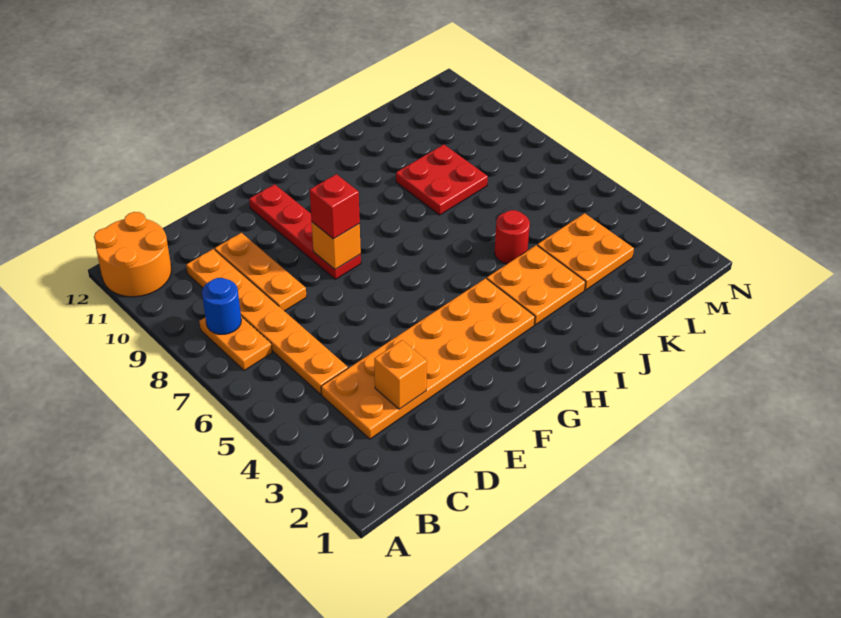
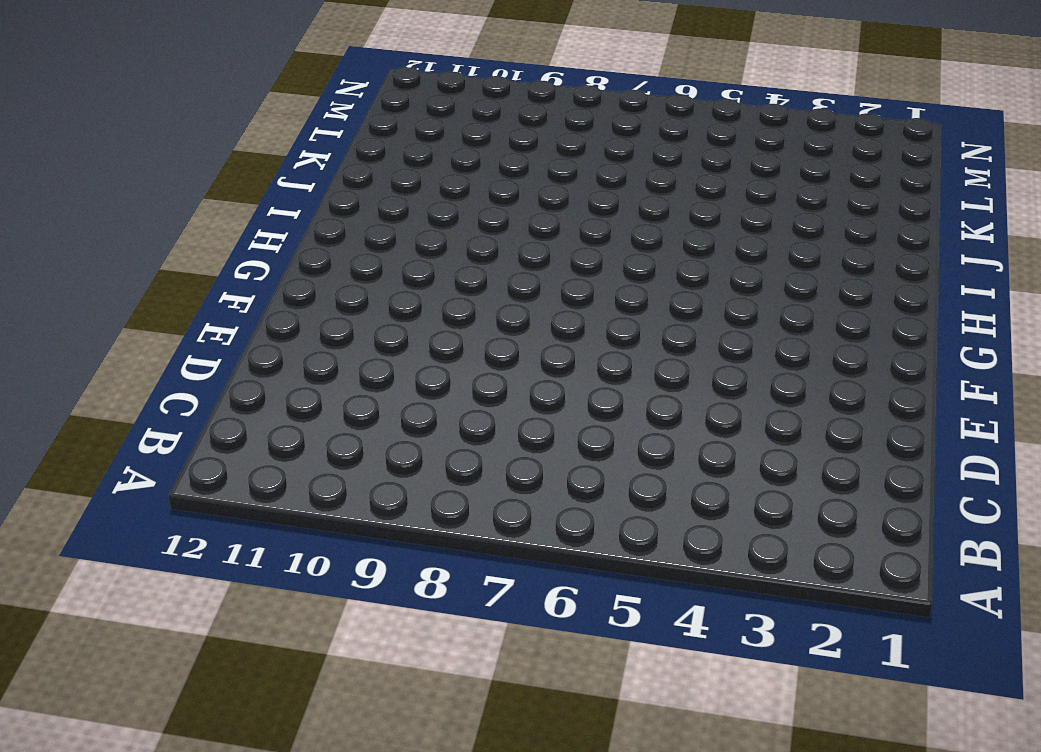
none -> orange 2x2 round brick [94,212,171,297]
none -> orange 1x2 plate [199,317,272,370]
none -> orange 2x6 plate [321,278,535,439]

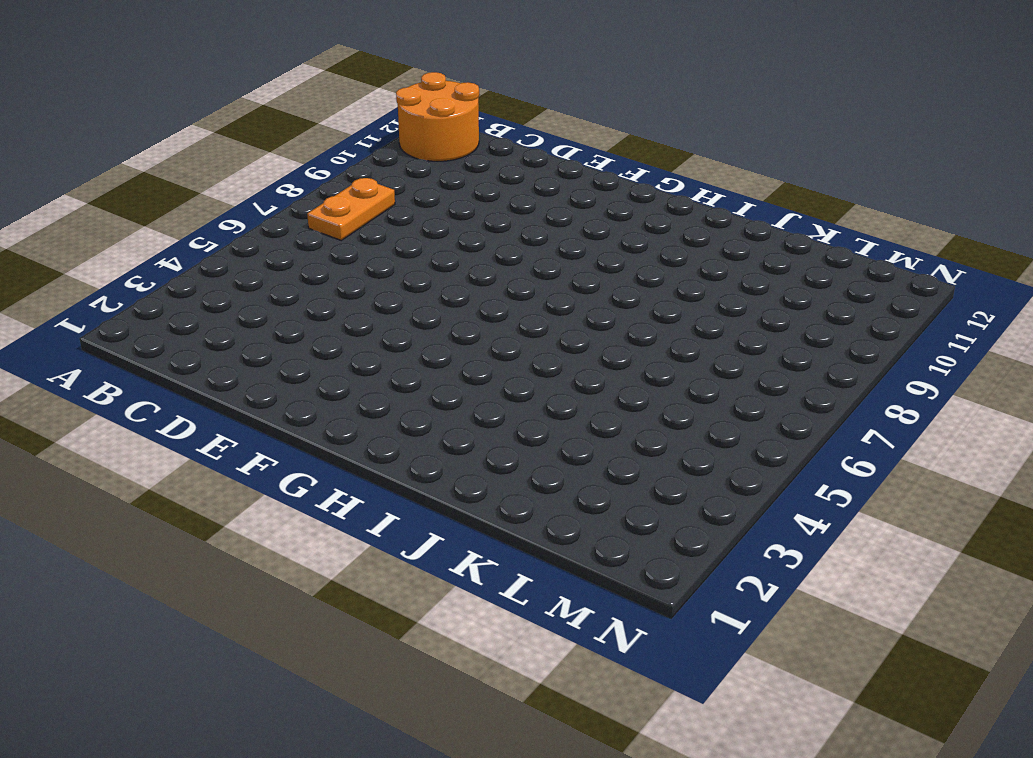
none -> orange 2x6 plate [321,278,535,439]
none -> orange 1x6 plate [186,249,348,394]
none -> orange 1x3 plate [215,233,306,311]

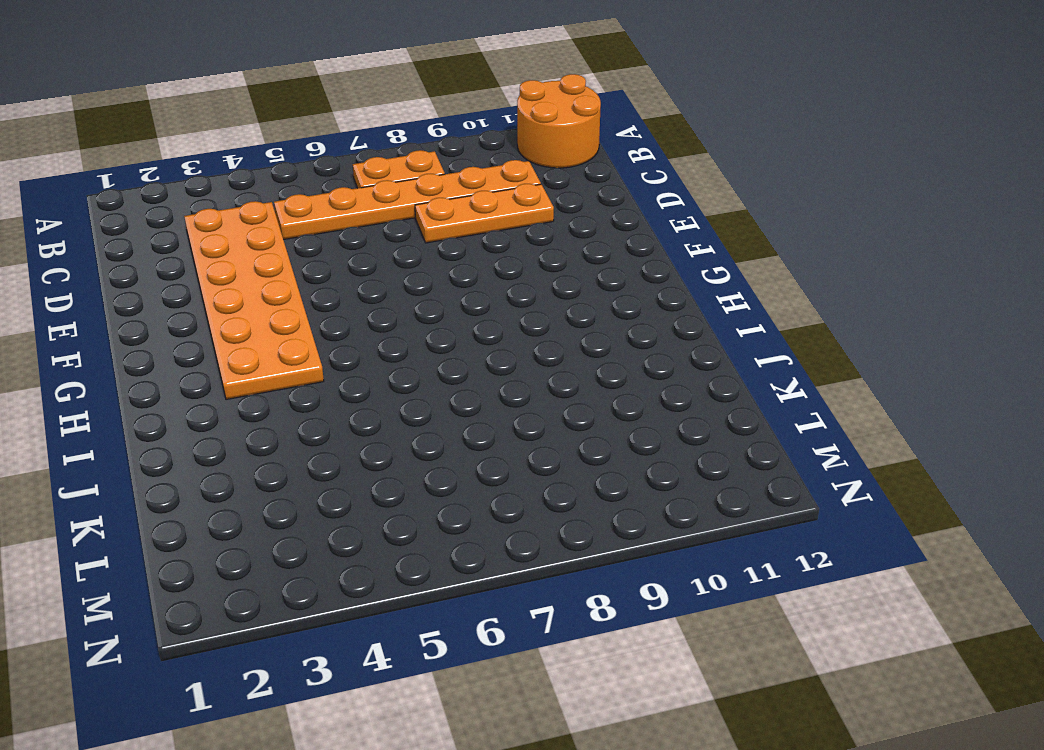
none -> red 1x4 plate [249,184,361,279]
none -> orange 2x2 plate [487,245,585,325]
none -> red 1x1 round brick [494,210,530,264]

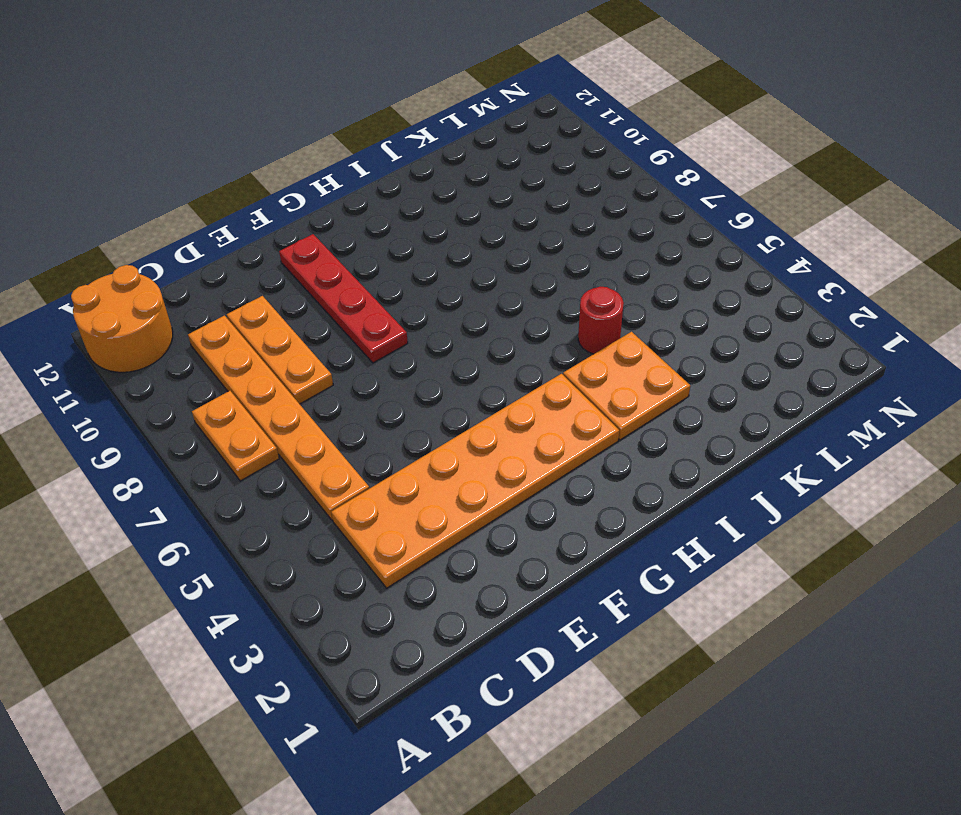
none -> red 2x2 plate [396,144,488,215]
none -> orange 2x2 plate [537,213,634,290]
none -> blue 1x1 round brick [202,278,241,334]

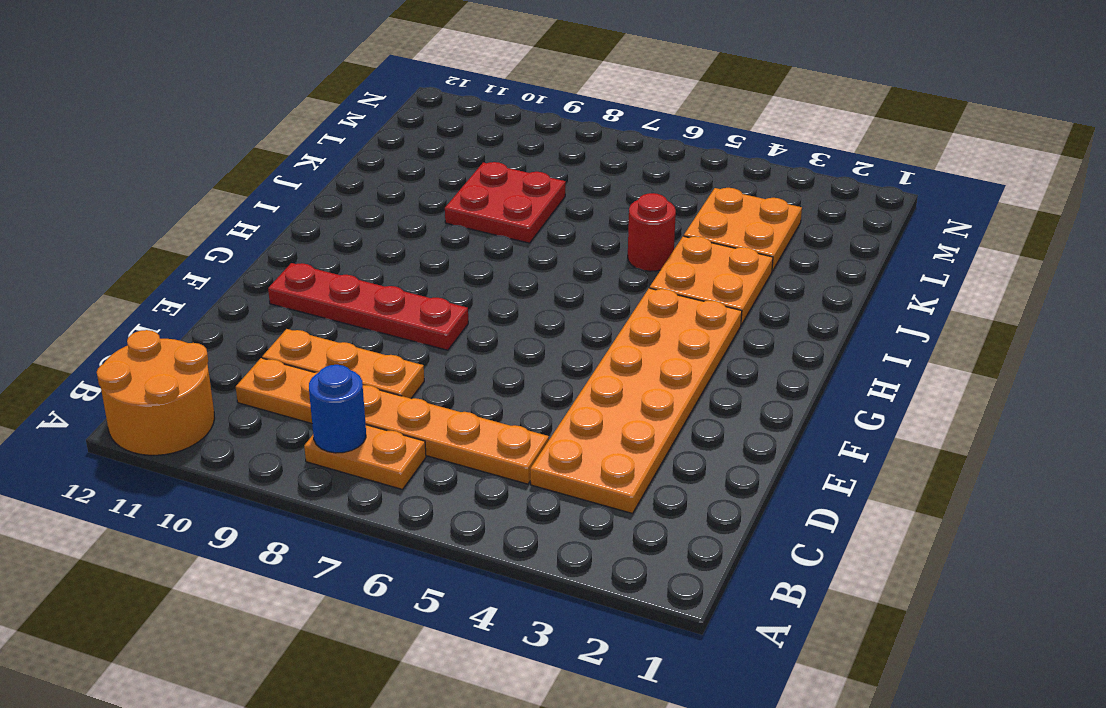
none -> orange 1x1 brick [374,340,427,409]
none -> orange 1x1 brick [312,222,361,269]
none -> red 1x1 brick [310,174,360,239]

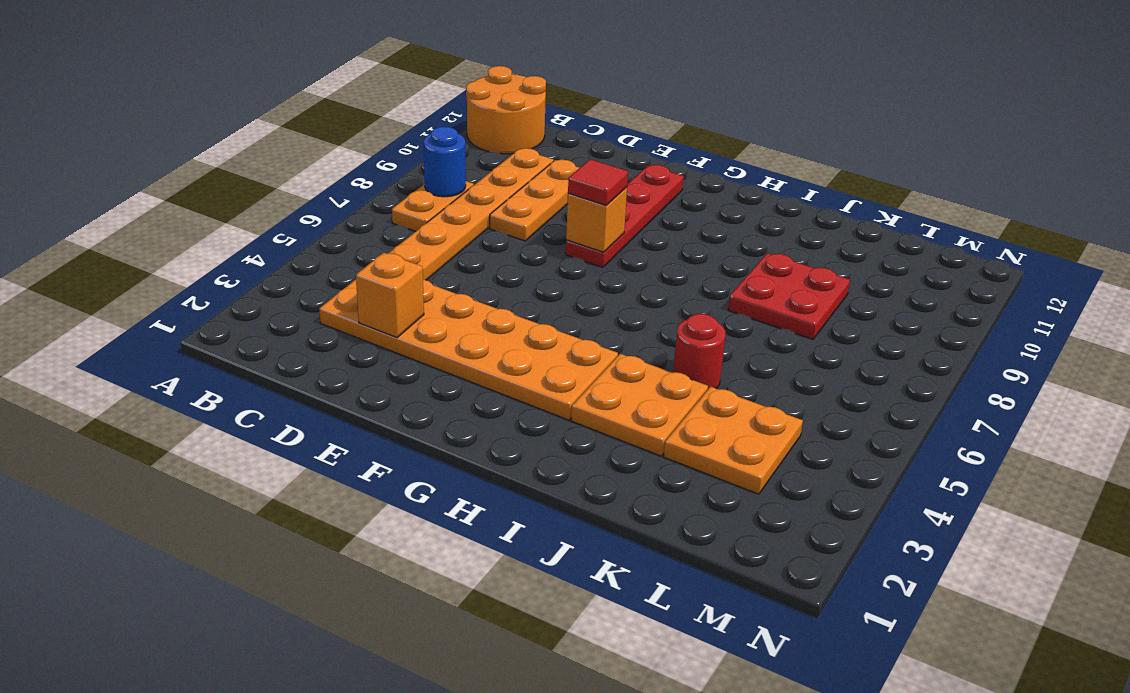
red 1x1 tile [568,159,628,205] -> red 1x1 brick [310,174,360,239]

